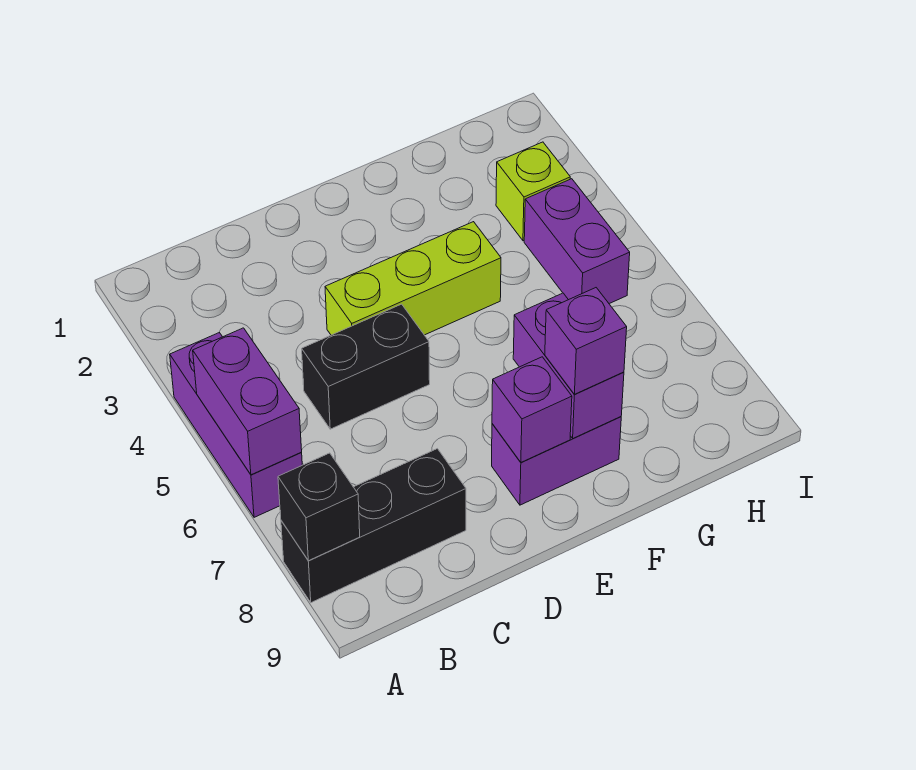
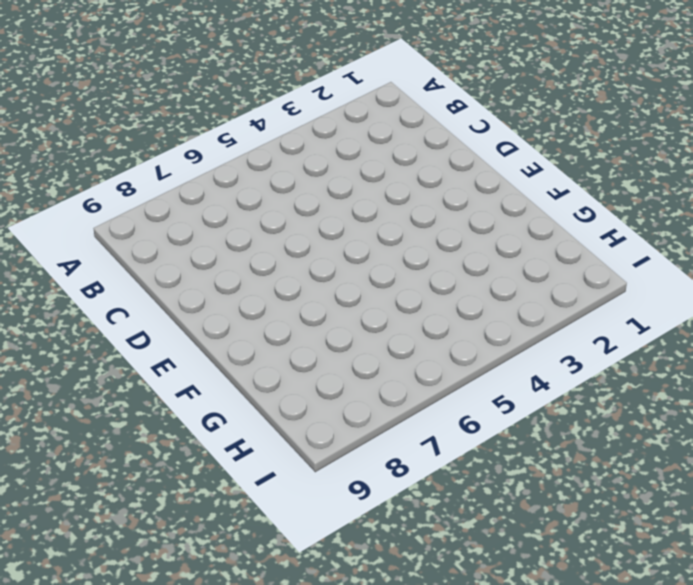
none -> purple 1x3 brick [170,333,302,517]
none -> black 1x3 brick [281,449,466,603]
none -> black 1x2 brick [302,304,430,429]

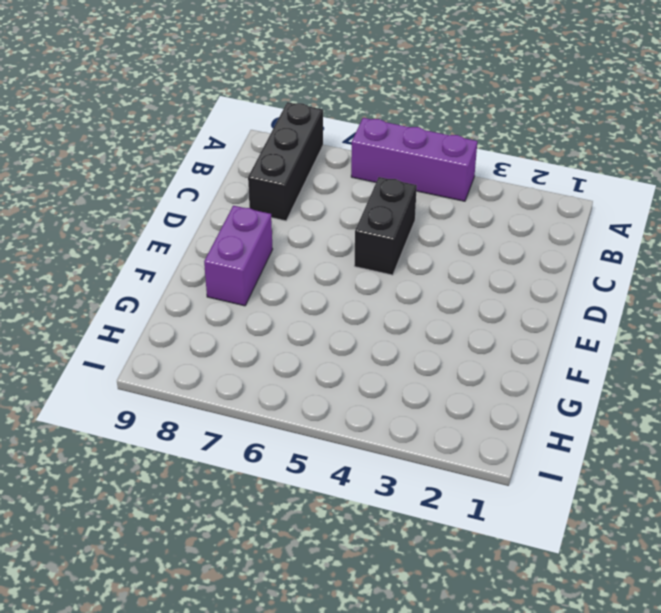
none -> lime 1x3 brick [325,222,501,335]
none -> lime 1x1 brick [496,142,570,241]
none -> purple 1x2 brick [524,179,630,304]

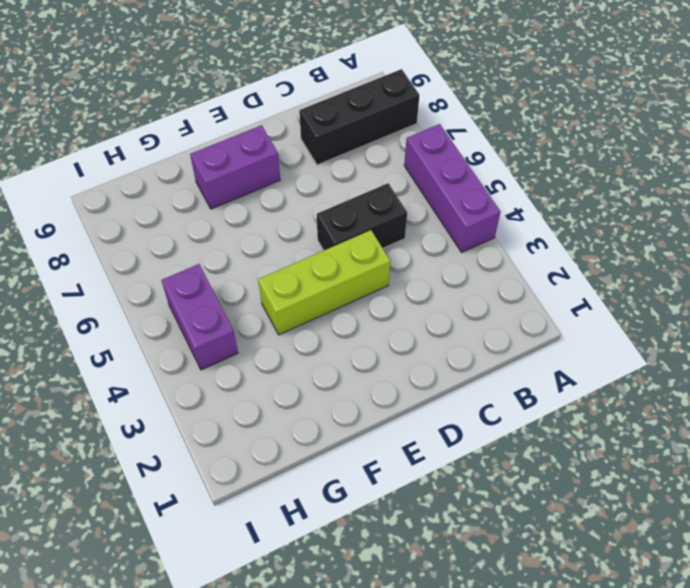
none -> lime 1x1 brick [496,142,570,241]
none -> purple 1x2 brick [193,328,302,475]
none -> black 1x1 brick [278,453,360,561]

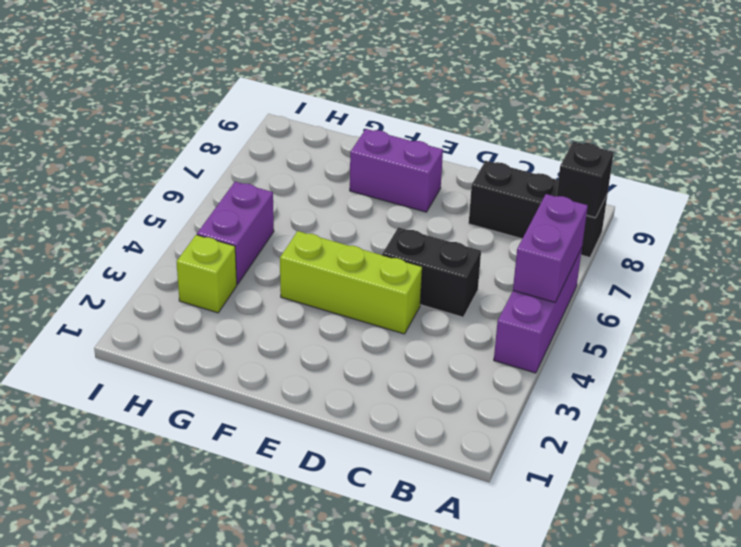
none -> purple 1x1 brick [492,357,572,462]
none -> purple 1x2 brick [513,293,624,439]
none -> purple 1x1 brick [545,288,627,394]

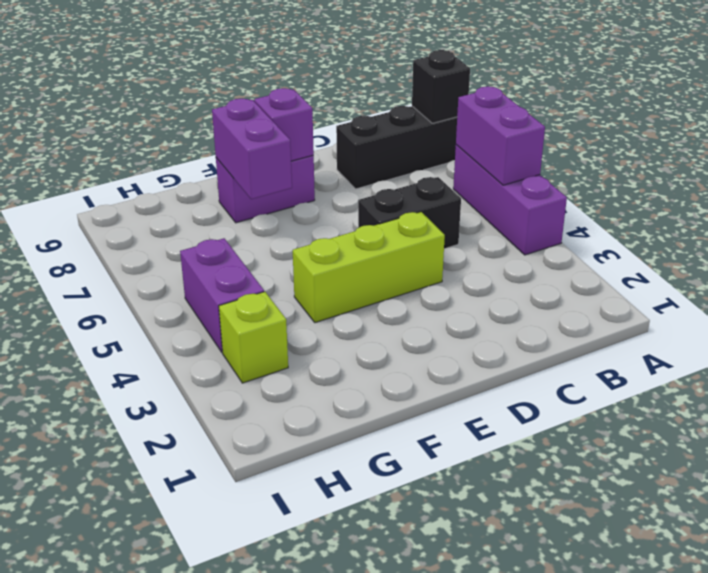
none -> purple 1x1 brick [545,288,627,394]

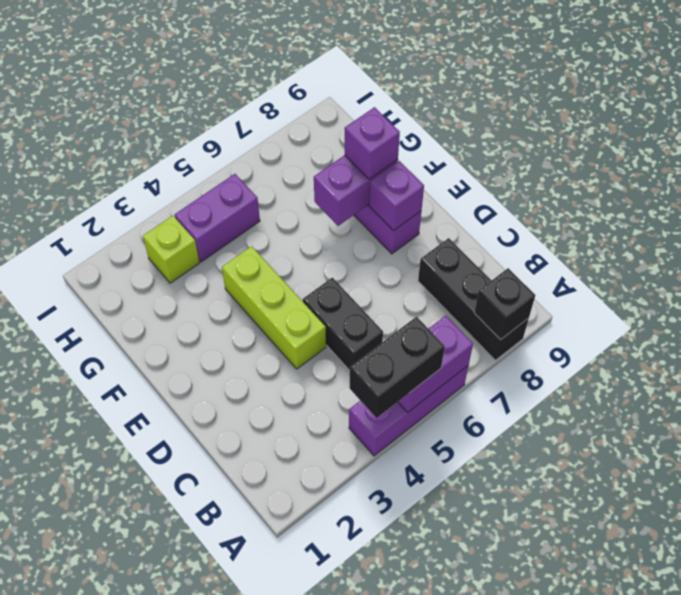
black 1x2 brick [350,317,445,418] -> none

